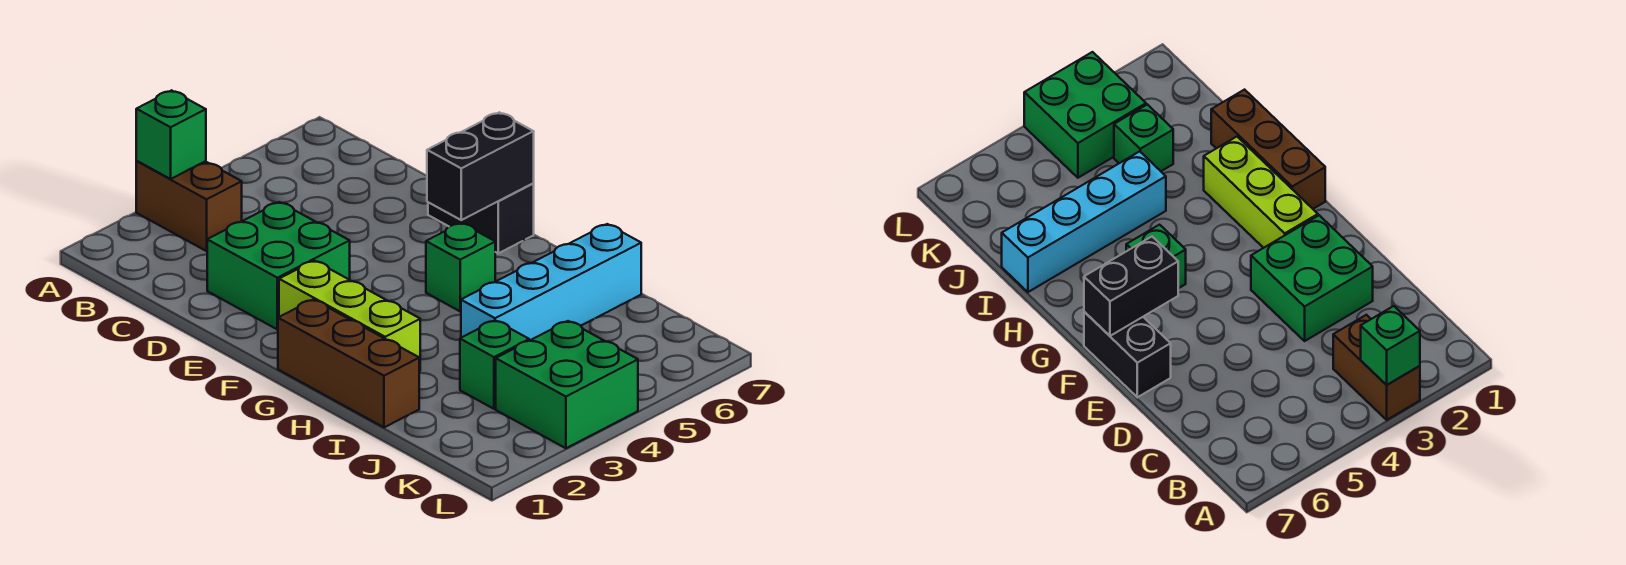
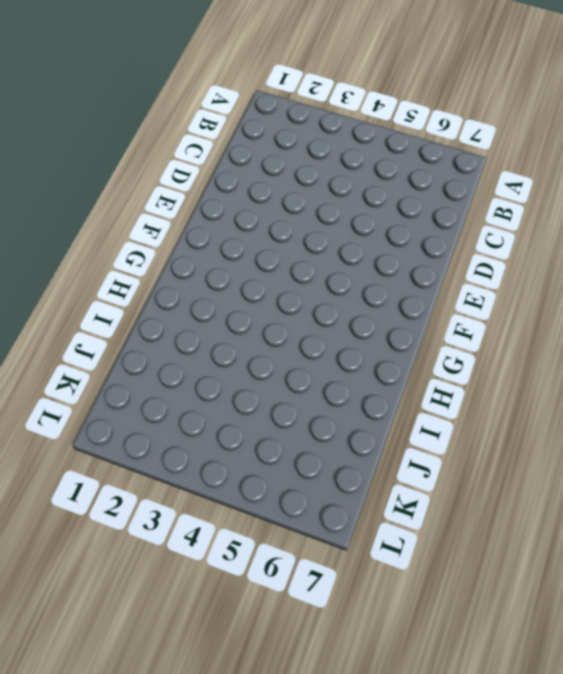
none -> brown 1x2 brick [136,161,242,251]
none -> green 2x2 brick [207,202,350,329]

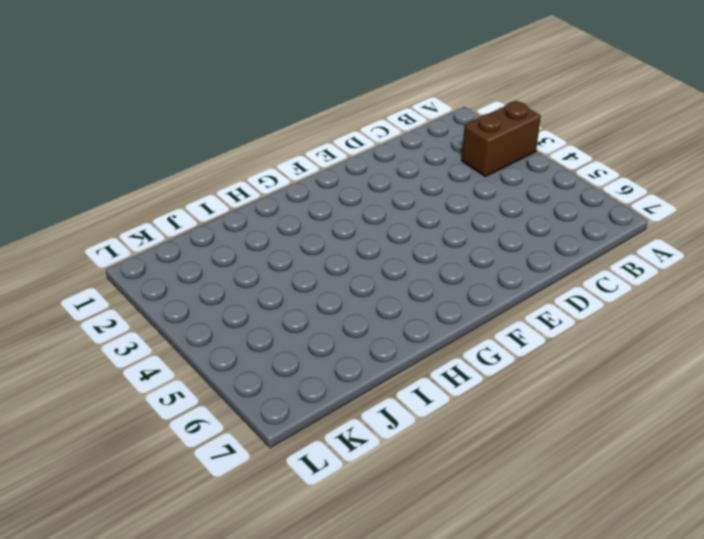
none -> green 2x2 brick [207,202,350,329]
none -> black 1x2 brick [428,184,534,253]

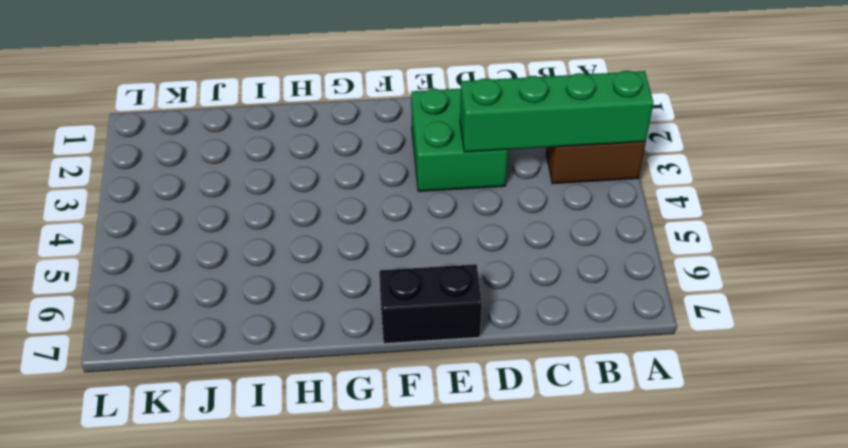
green 1x4 brick [460,71,653,152] -> green 1x1 brick [136,90,206,179]
none -> lime 1x3 brick [279,261,420,371]
none -> brown 1x3 brick [278,300,419,427]

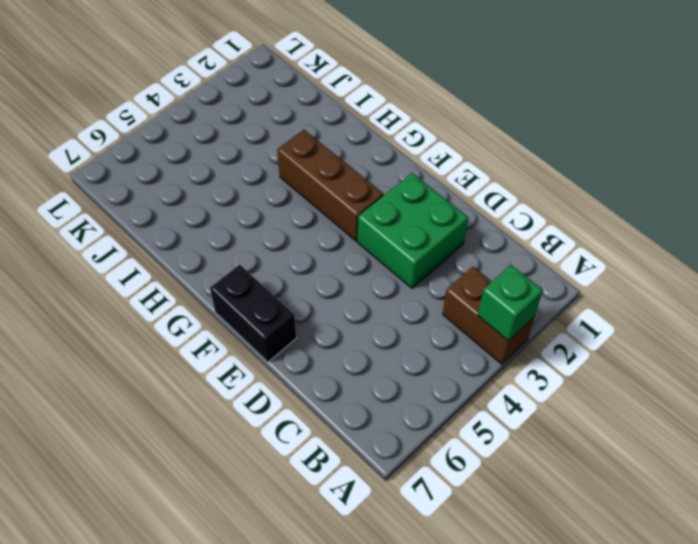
brown 1x3 brick [277,130,383,241] -> brown 1x3 brick moved to [278,300,419,427]
none -> lime 1x3 brick [279,261,420,371]
none -> green 1x1 brick [426,223,495,311]

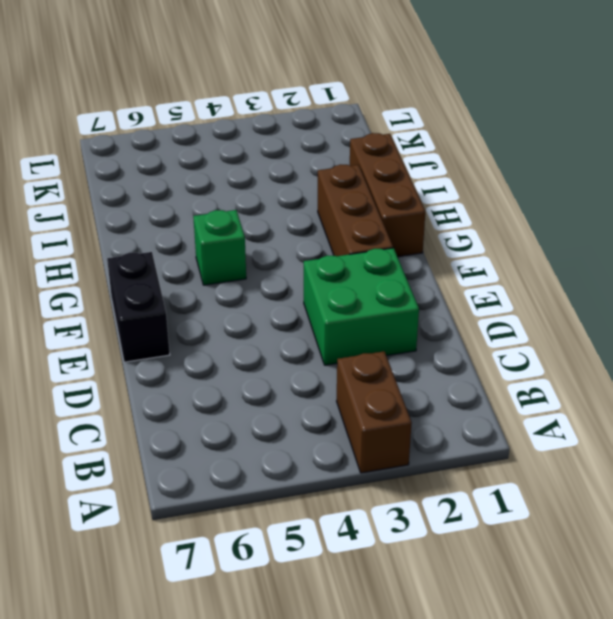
brown 1x3 brick [318,164,393,256] -> lime 1x3 brick [279,261,420,371]
none -> cyan 1x4 brick [461,224,641,341]
none -> green 1x1 brick [460,320,529,409]

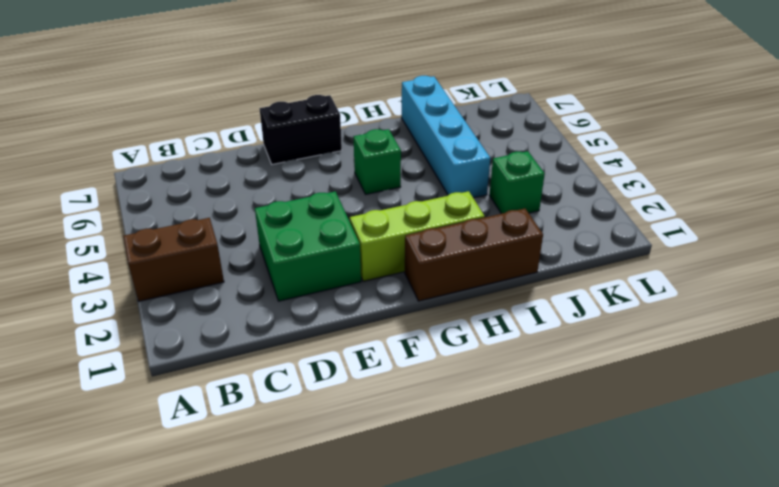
none -> green 2x2 brick [496,321,638,448]
none -> green 1x1 brick [136,90,206,179]

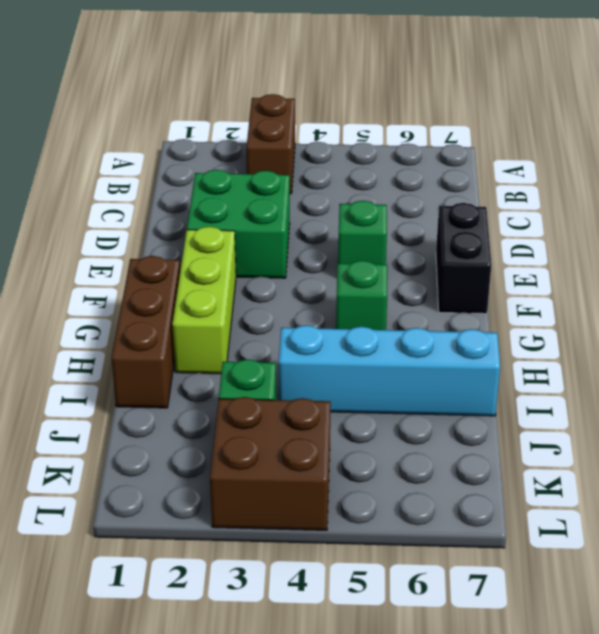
green 1x1 brick [338,201,387,264] -> green 1x1 brick moved to [136,90,206,179]
brown 2x2 brick [210,397,331,530] -> green 2x2 brick [496,321,638,448]
none -> black 1x2 brick [427,112,534,220]

